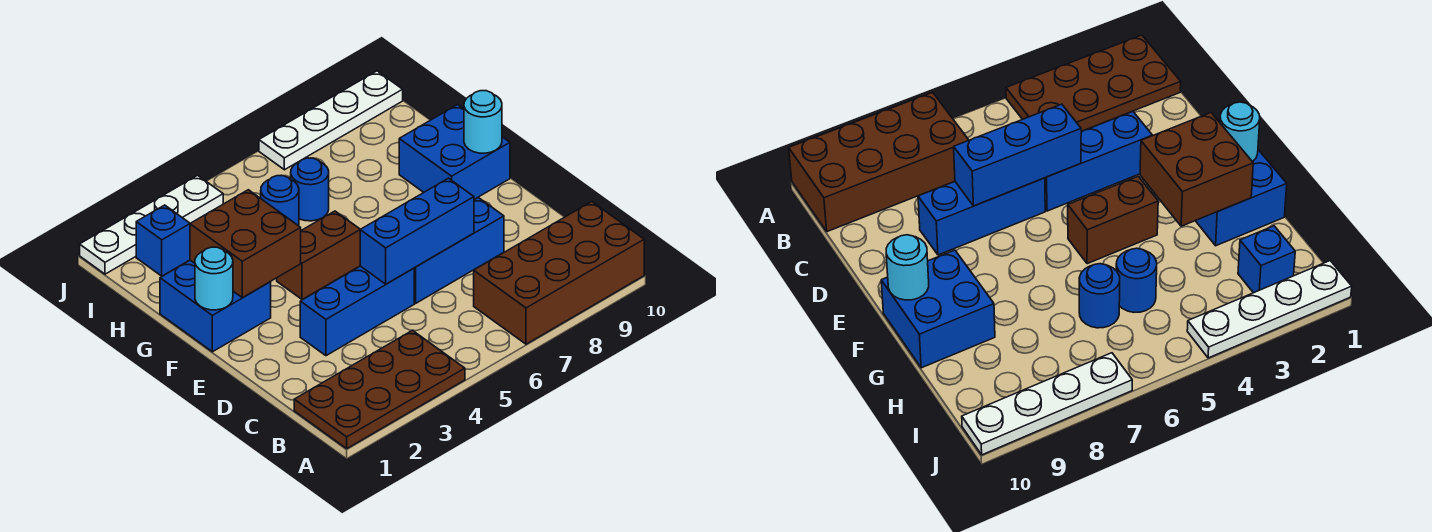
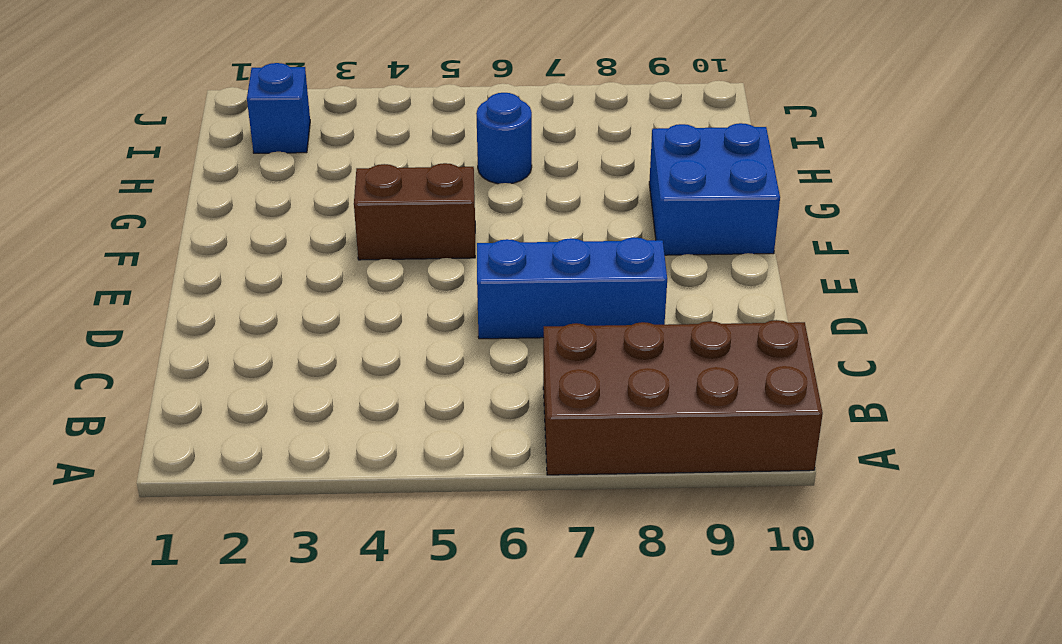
none -> brown 2x4 plate [294,330,465,448]
none -> blue 1x3 brick [300,266,414,356]
none -> blue 2x2 brick [160,260,271,352]

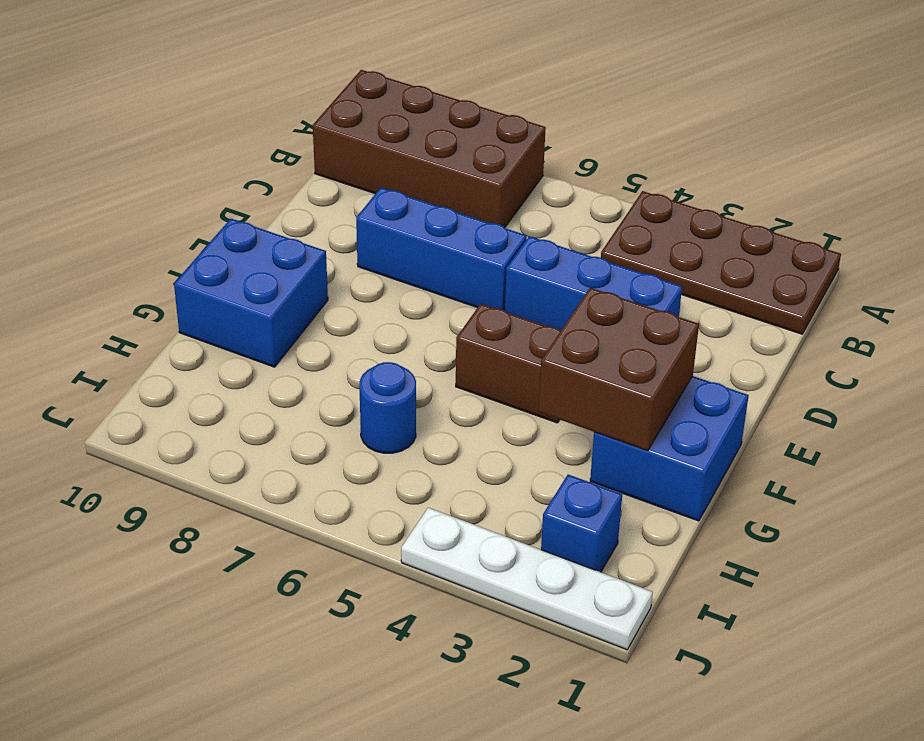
none -> blue 1x1 round brick [261,176,299,226]
none -> white 1x4 plate [259,71,403,170]
none -> blue 1x3 brick [360,178,474,284]

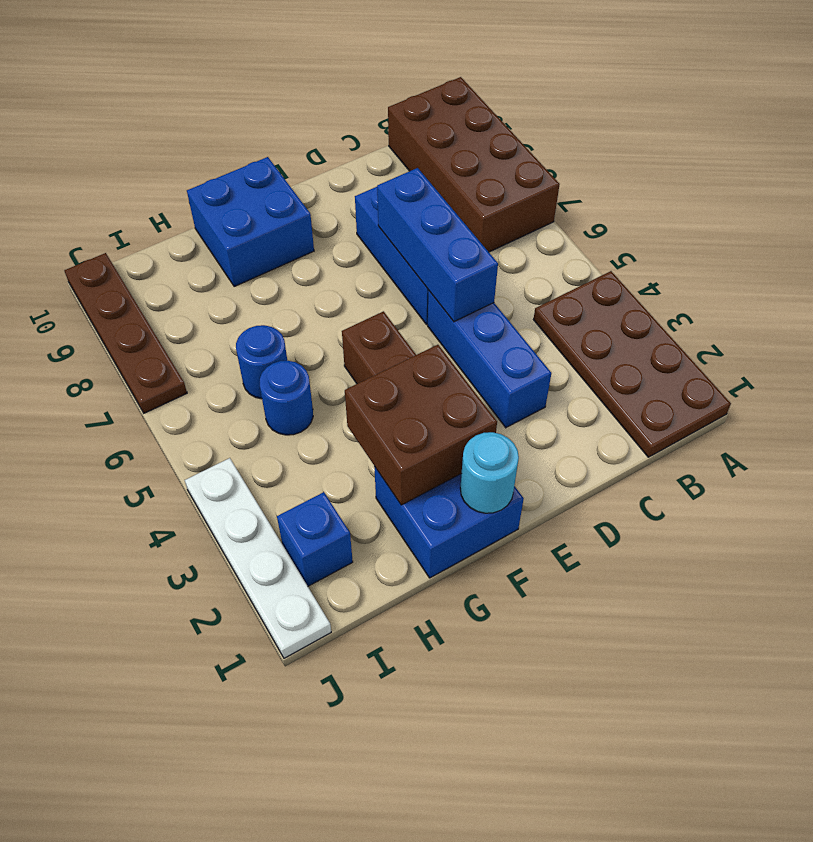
brown 1x4 plate [64,253,187,413] -> white 1x4 plate [259,71,403,170]
none -> cyan 1x1 round brick [464,91,502,153]

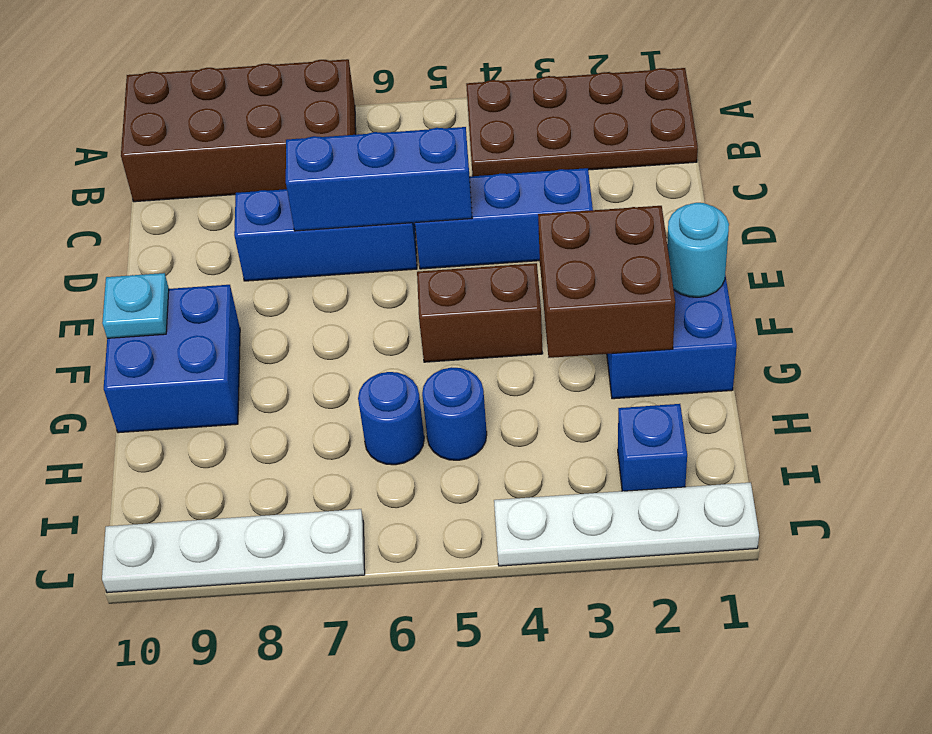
cyan 1x1 plate [102,273,169,338] -> cyan 1x1 round brick [464,91,502,153]

